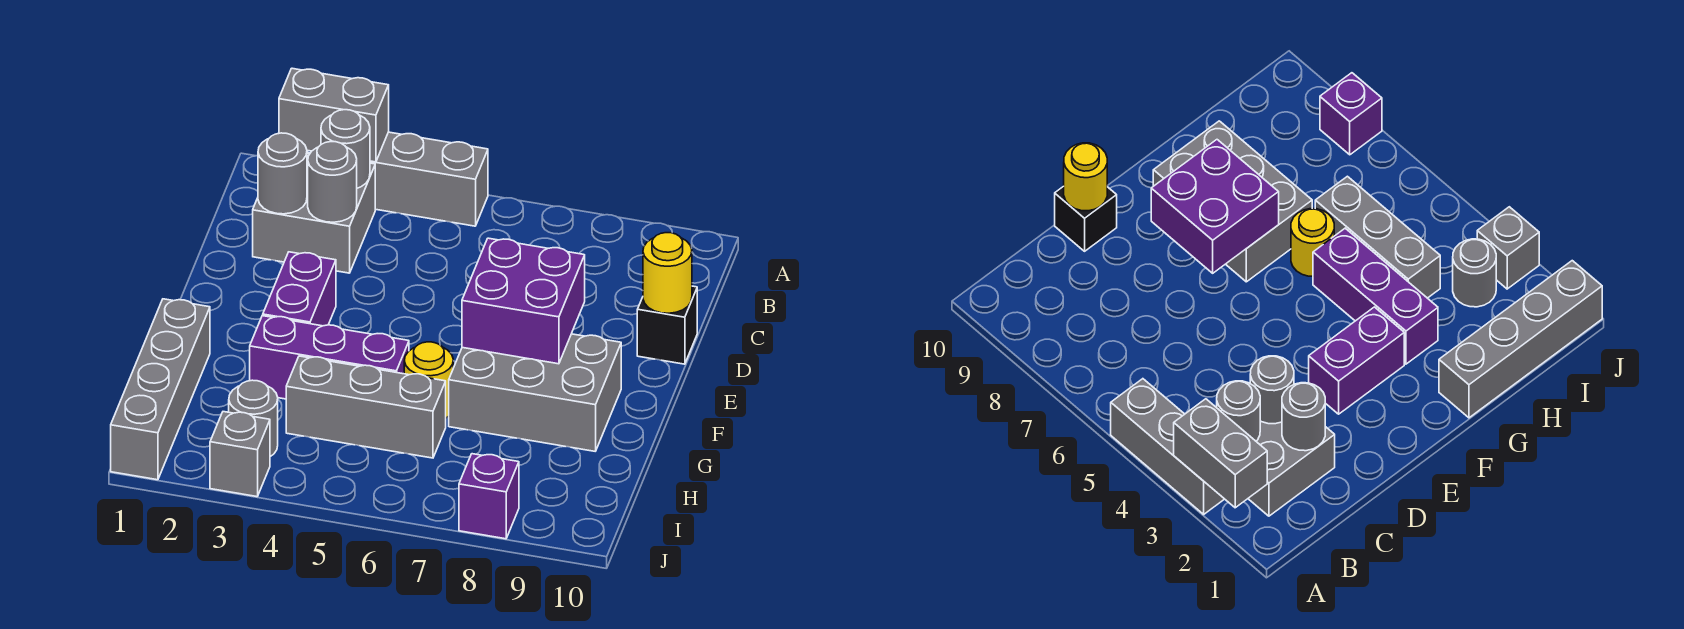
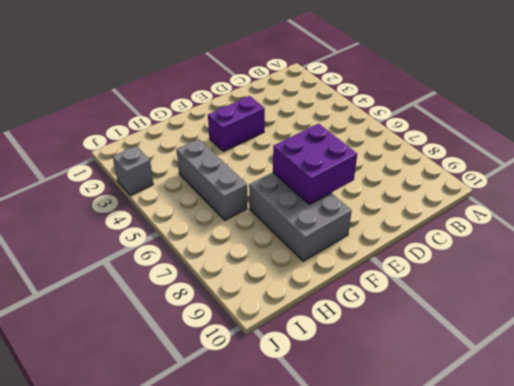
none -> grey 1x3 brick [370,132,488,226]
none -> grey 2x2 brick [253,152,375,273]
none -> black 1x1 brick [637,286,697,364]

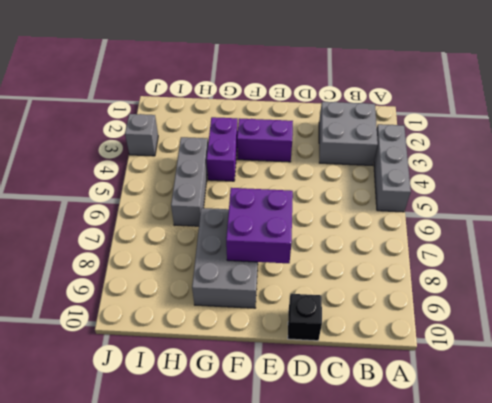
purple 1x2 brick [207,117,238,181] -> purple 1x3 brick [250,316,409,399]
none -> grey 1x4 brick [111,299,210,480]
none -> yellow 1x1 round brick [404,342,453,418]
none -> grey 1x1 round brick [229,380,278,457]

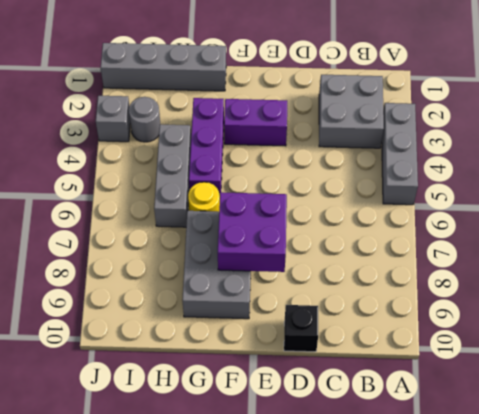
none -> purple 1x1 brick [459,454,519,539]
none -> grey 1x2 brick [279,68,389,162]
none -> grey 1x1 round brick [321,110,370,188]

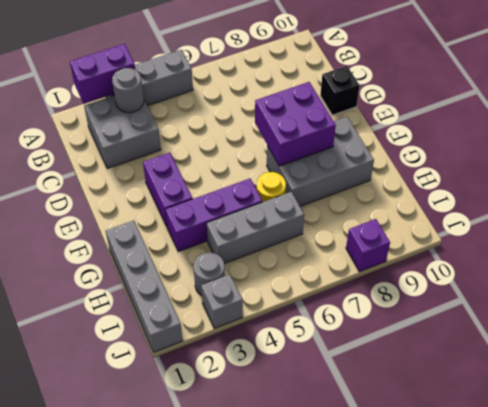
purple 1x2 brick [70,44,135,104] -> grey 1x2 brick [279,68,389,162]
none -> grey 1x1 round brick [258,133,307,214]
none -> grey 1x1 round brick [308,142,357,222]
none -> yellow 1x1 round brick [643,233,692,313]

